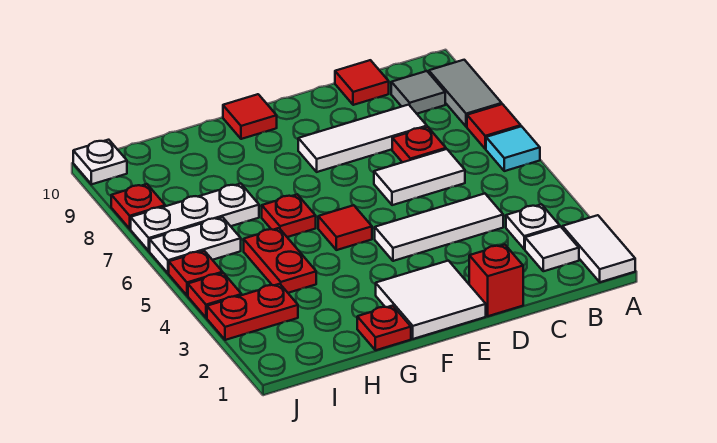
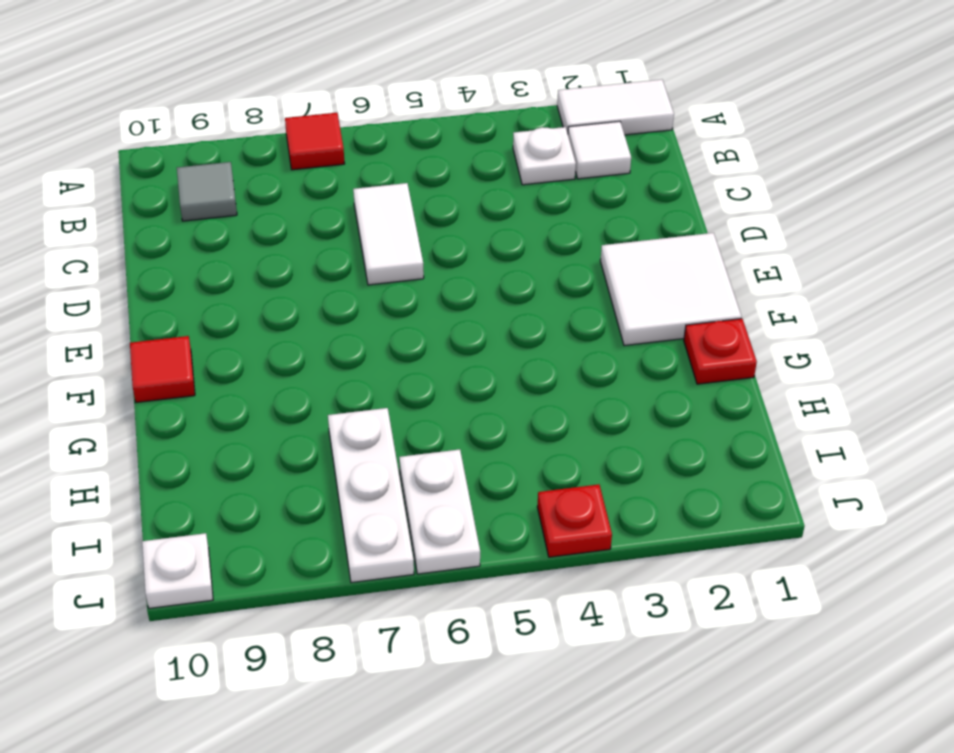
none -> cyan 1x1 tile [486,126,540,171]
none -> grey 1x2 tile [429,60,502,127]
none -> white 1x3 tile [375,194,503,261]

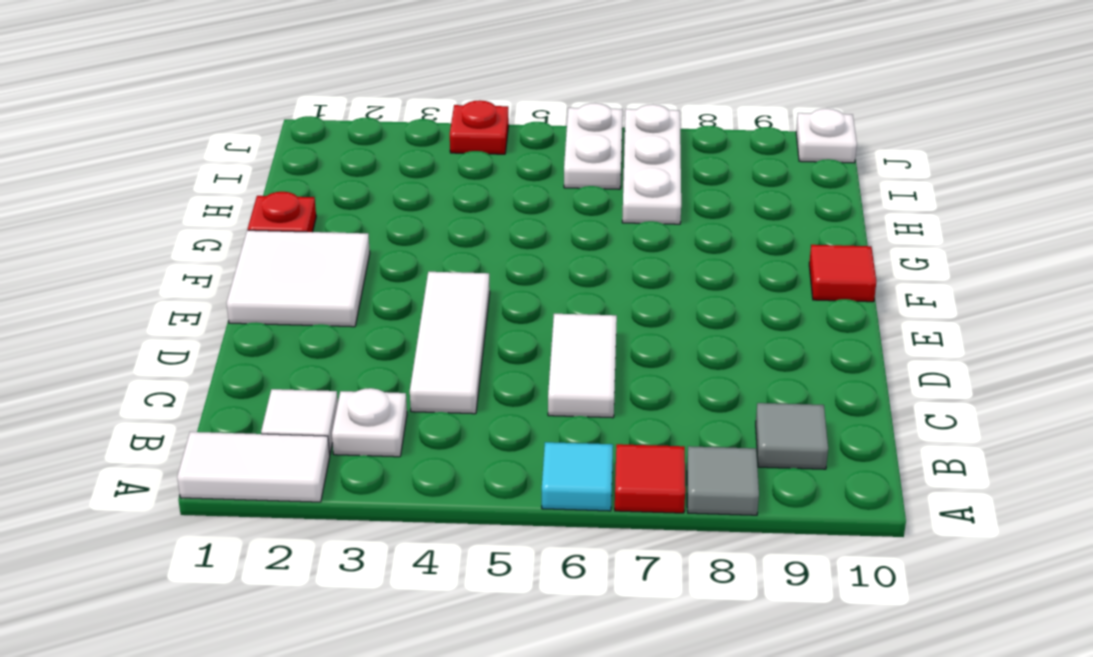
grey 1x1 tile [687,446,759,515] -> grey 1x2 tile [429,60,502,127]
none -> red 1x1 plate [392,127,446,162]
none -> white 1x3 tile [298,105,427,172]
none -> red 1x1 tile [335,60,389,105]

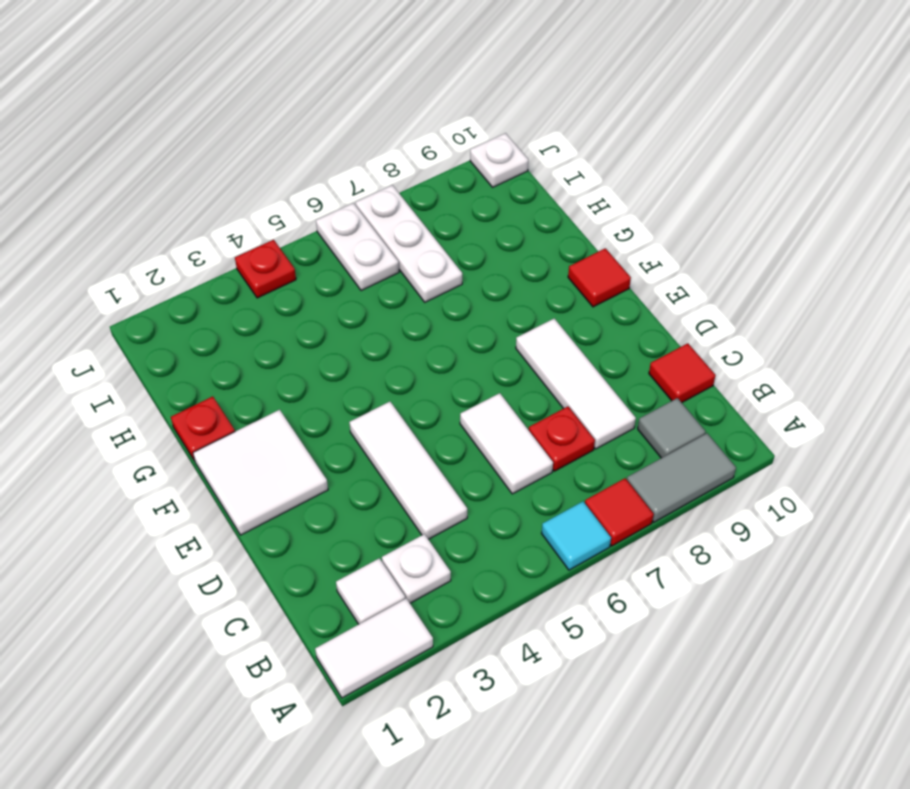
none -> red 1x1 brick [469,245,523,316]
none -> red 1x1 tile [318,205,372,250]
none -> red 1x1 plate [262,194,316,237]

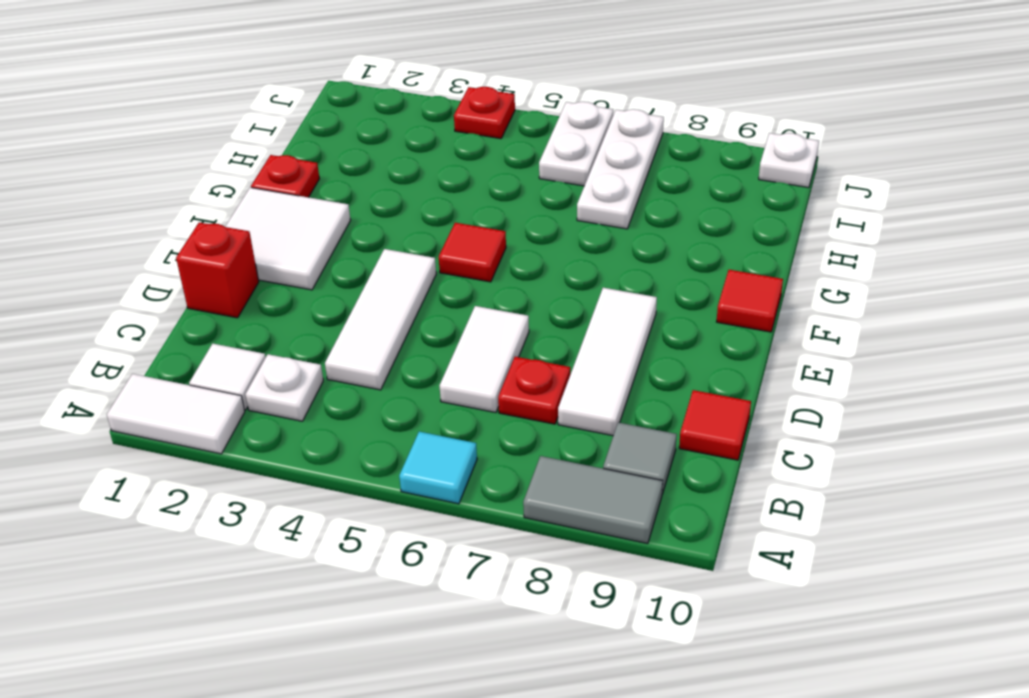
none -> red 1x1 tile [467,104,521,149]
none -> red 1x1 plate [262,194,316,237]
none -> red 1x2 plate [244,228,316,293]

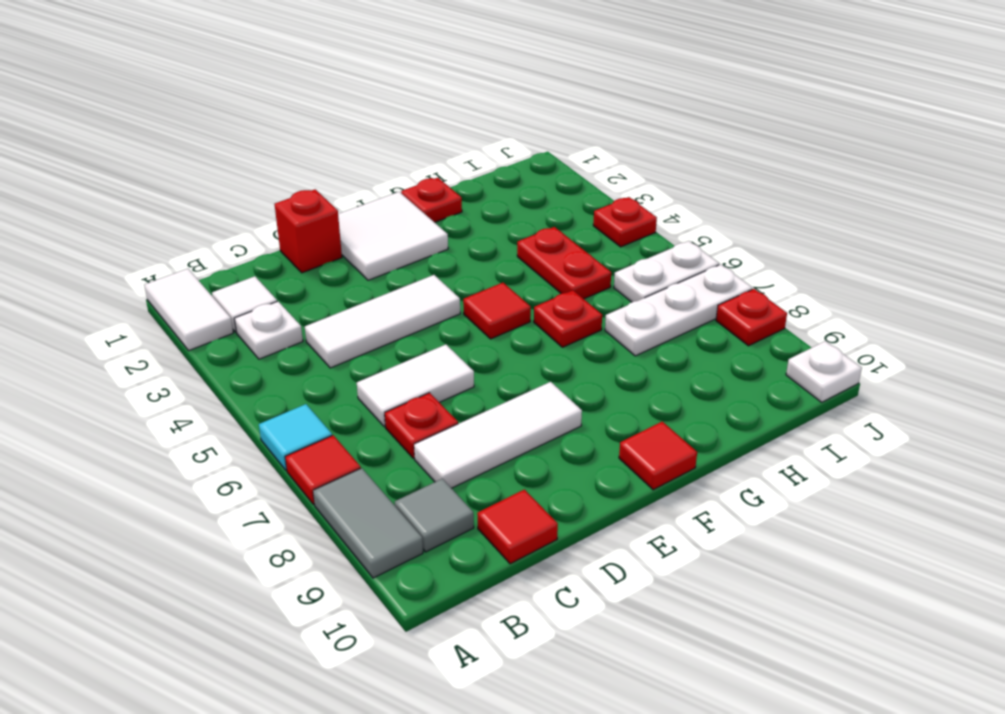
none -> red 1x2 plate [207,284,298,340]
none -> red 1x1 plate [169,251,223,295]

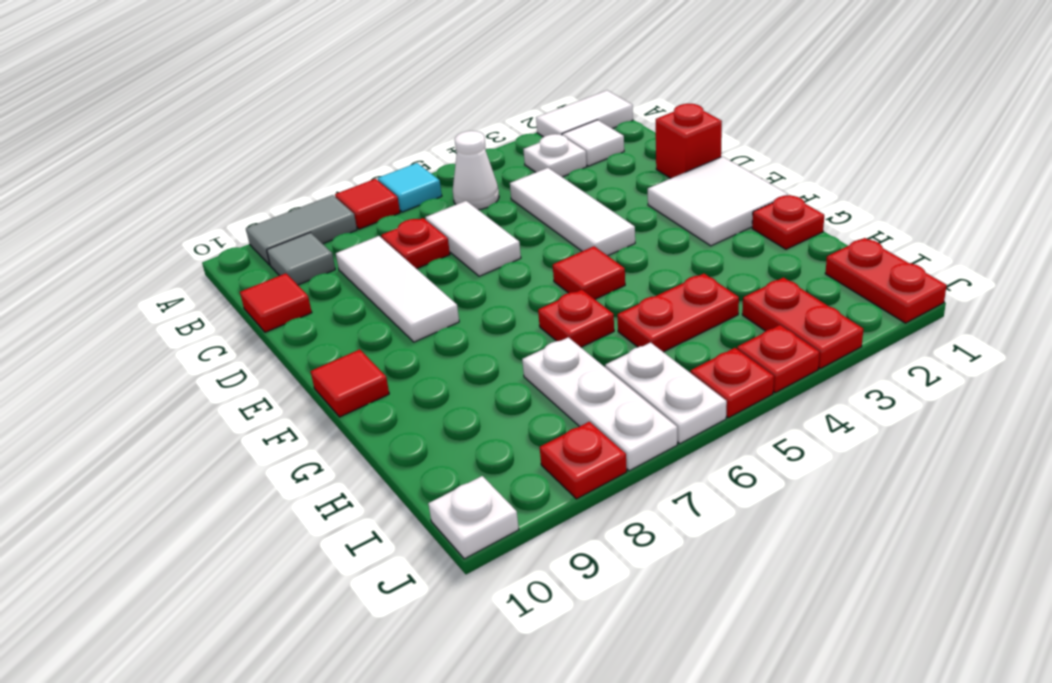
white 1x1 cone [453,131,499,210] -> none
red 1x2 plate [825,238,947,323] -> none

